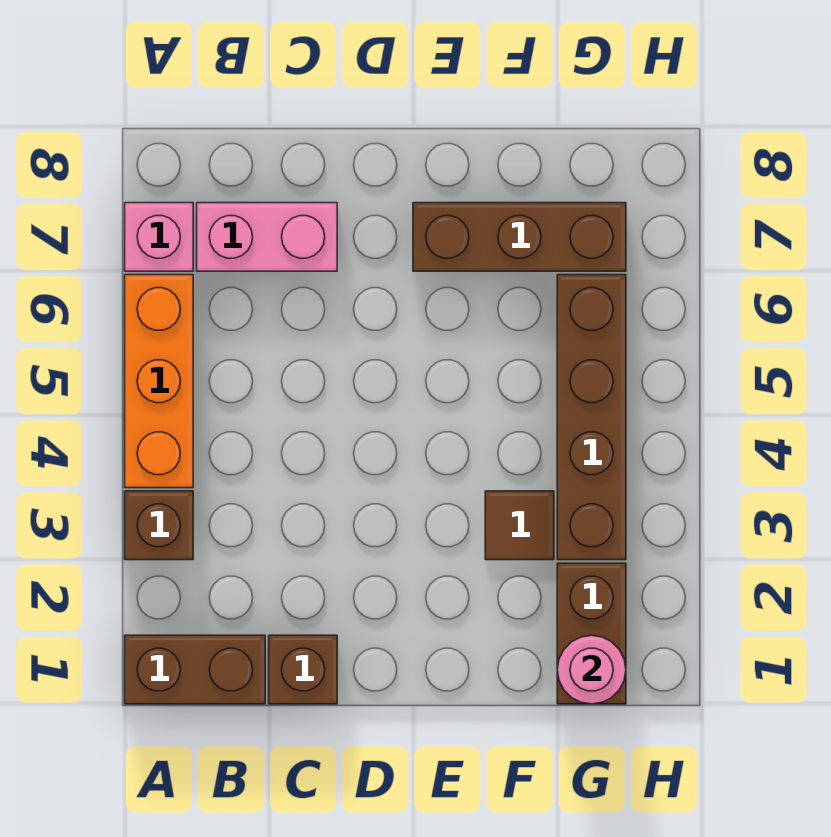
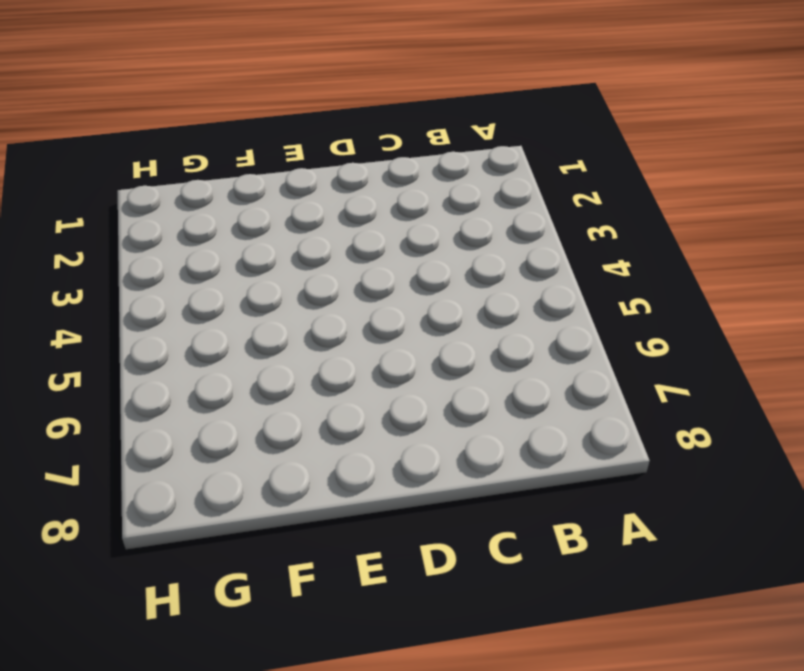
none -> brown 1x2 brick [125,635,265,704]
none -> brown 1x1 brick [125,491,193,560]

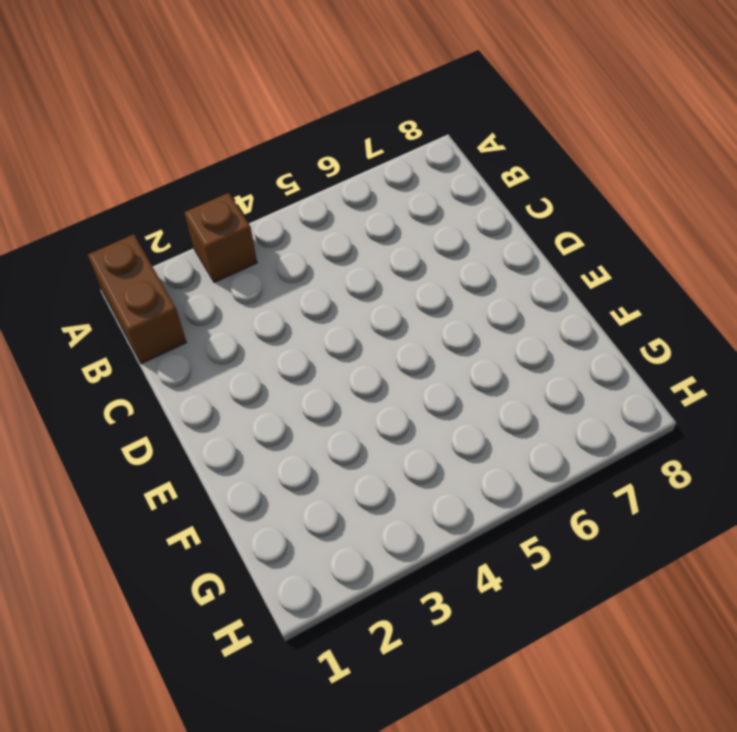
none -> orange 1x3 brick [125,275,193,488]
none -> pink 1x1 brick [125,203,193,271]

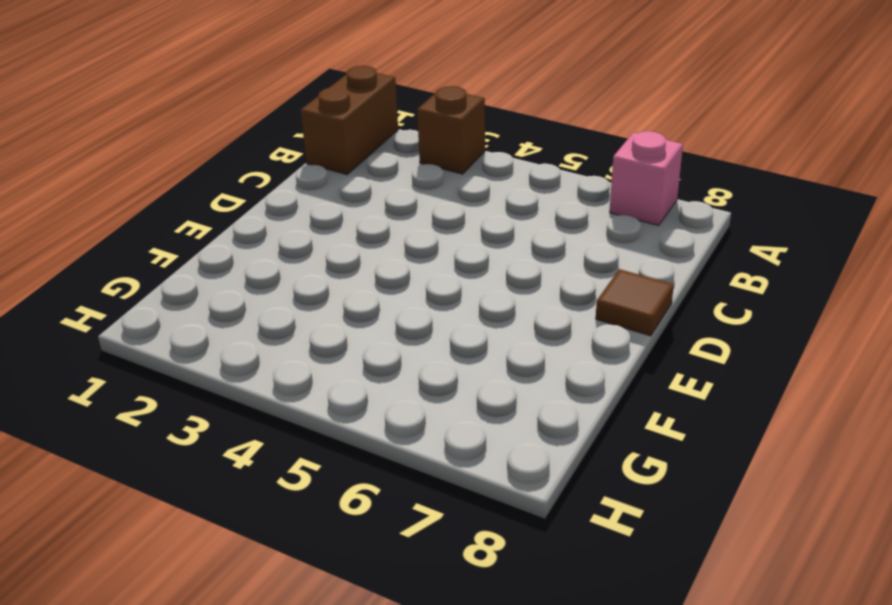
brown 1x1 tile [596,269,674,336] -> brown 1x1 tile moved to [485,491,554,560]
none -> orange 1x3 brick [125,275,193,488]
none -> pink 1x2 brick [197,203,337,271]

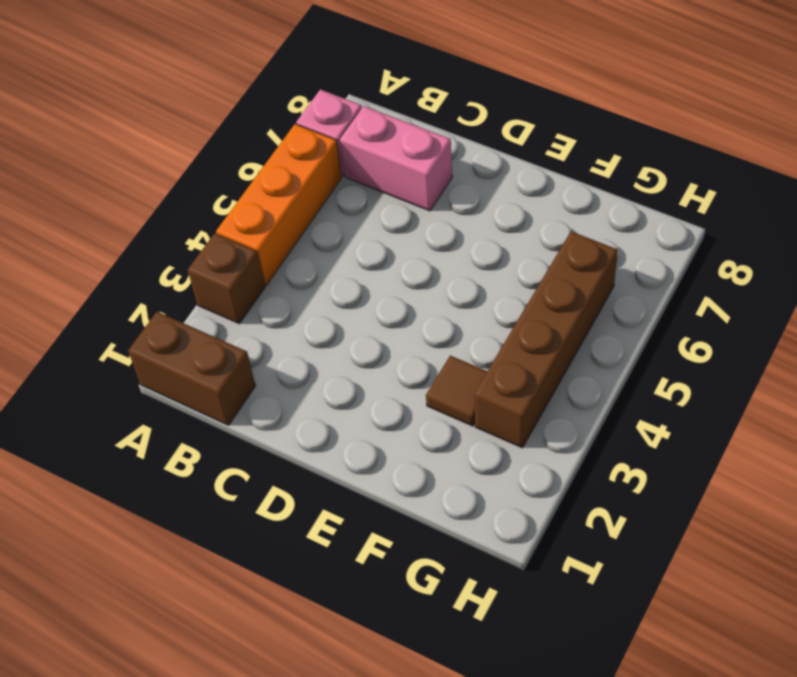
none -> brown 1x1 brick [269,635,337,704]
none -> brown 1x3 brick [413,203,626,271]

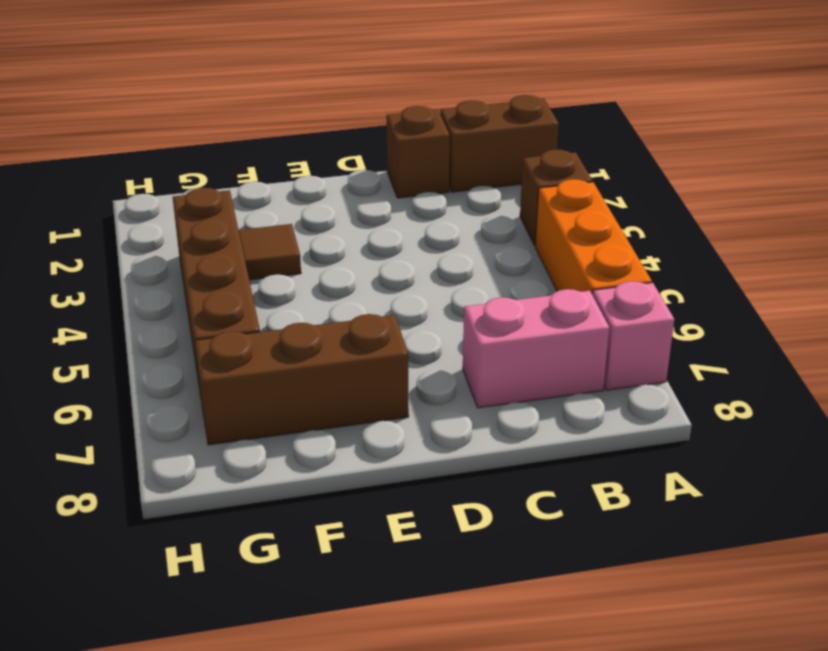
none -> brown 1x2 brick [557,563,626,704]
none -> pink 1x1 round brick [557,635,626,704]

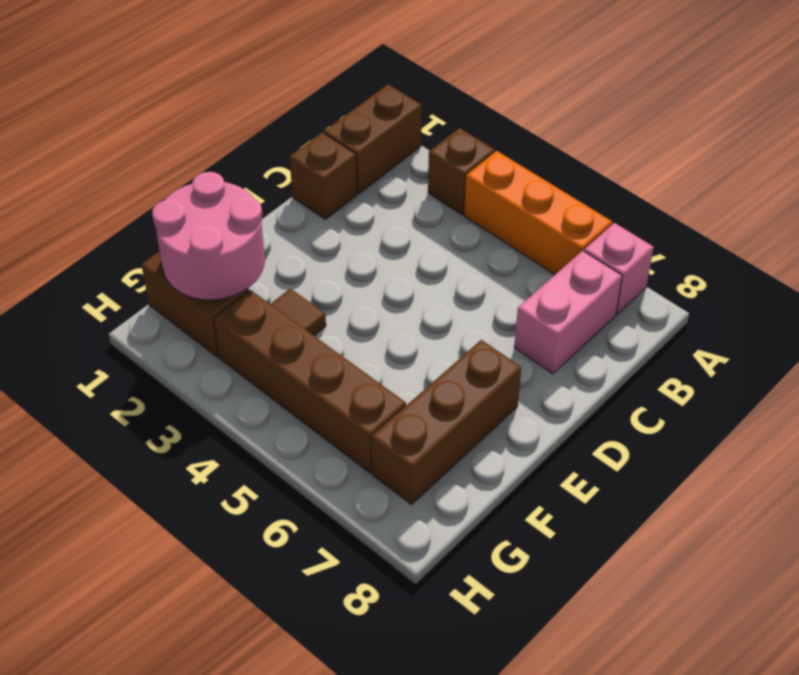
pink 2x2 round brick [152,172,265,300] -> pink 1x1 round brick [557,635,626,704]

